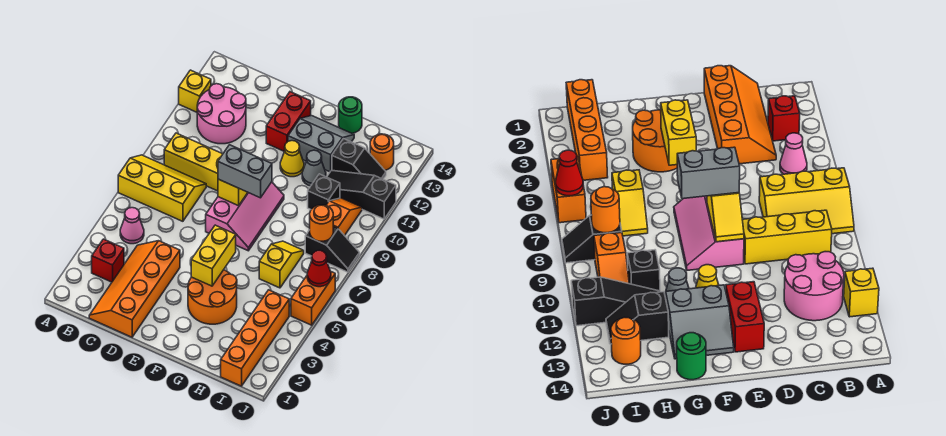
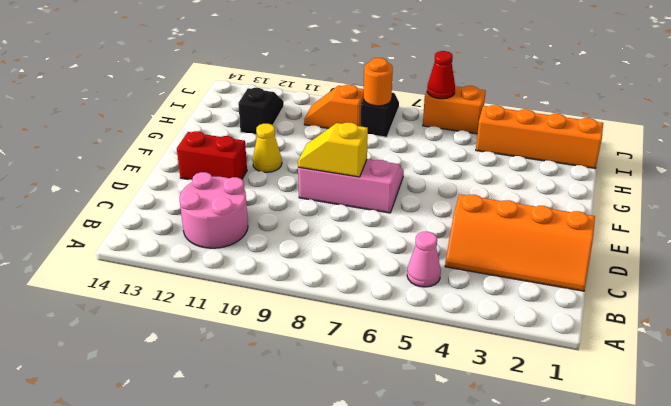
none -> yellow 2x3 slope [118,155,206,221]
none -> yellow 1x1 brick [179,70,211,112]
none -> red 1x1 brick [92,239,124,282]

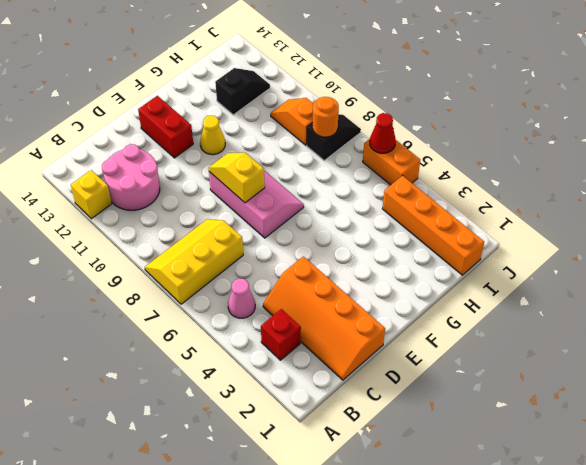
none -> yellow 1x3 brick [164,133,223,191]
none -> orange 2x2 round brick [188,270,237,324]
none -> grey 2x2 slope [288,116,354,172]

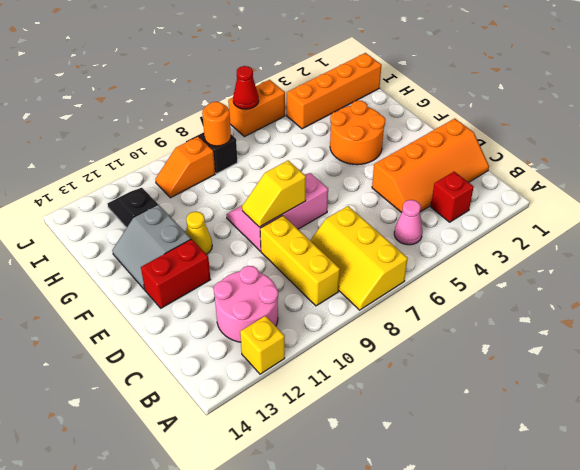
none -> grey 1x1 cone [302,150,326,186]
none -> green 1x1 round brick [339,97,362,133]
none -> yellow 1x2 slope [259,241,304,288]

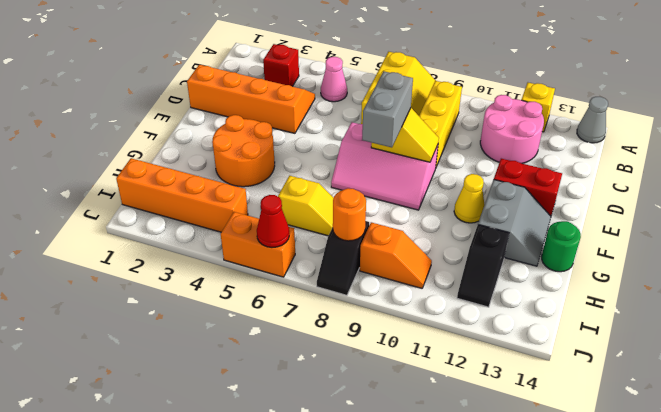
grey 1x1 cone [577,97,608,143] -> grey 1x1 cone moved to [302,150,326,186]
none -> black 1x1 brick [308,174,340,209]
none -> black 1x3 slope [327,170,396,219]
none -> orange 1x1 round brick [370,134,394,170]

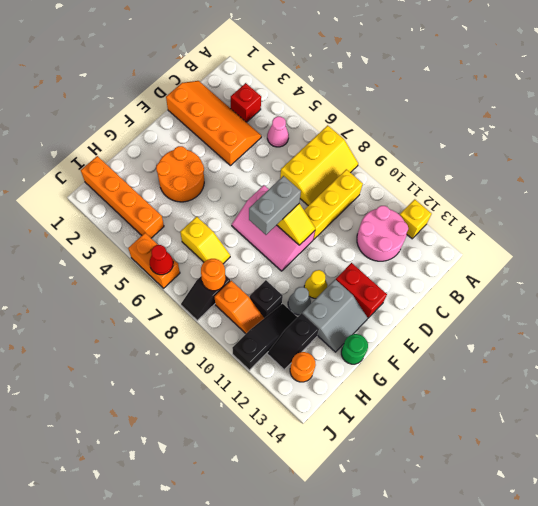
none -> yellow 1x2 brick [191,225,236,286]

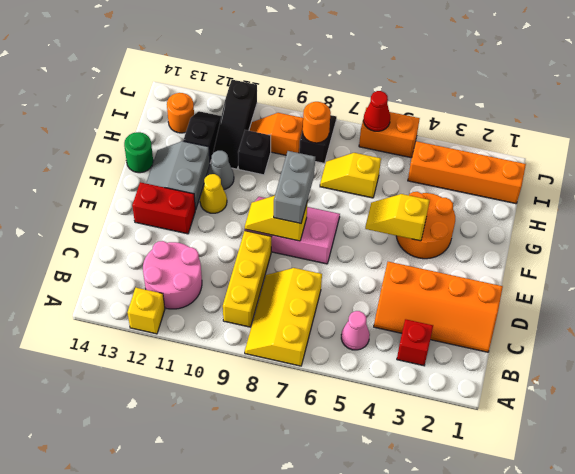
yellow 1x2 slope [365,194,430,241] -> yellow 1x2 brick [191,225,236,286]

